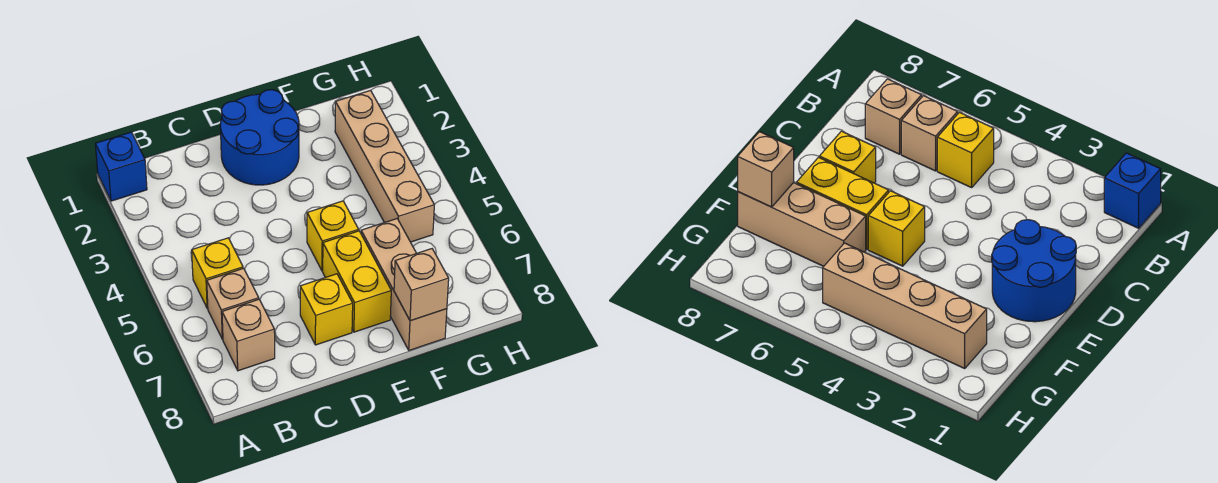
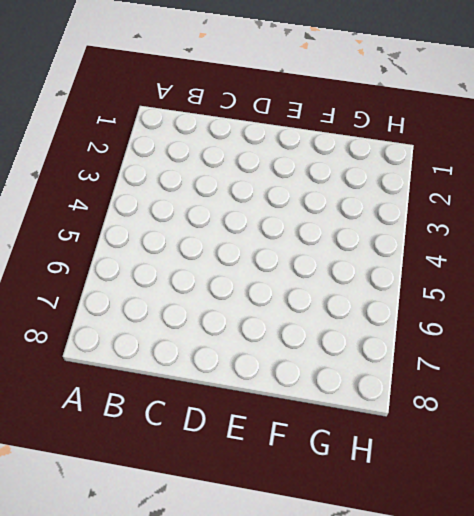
none -> blue 1x1 brick [95,132,147,201]
none -> yellow 1x1 brick [192,238,243,308]

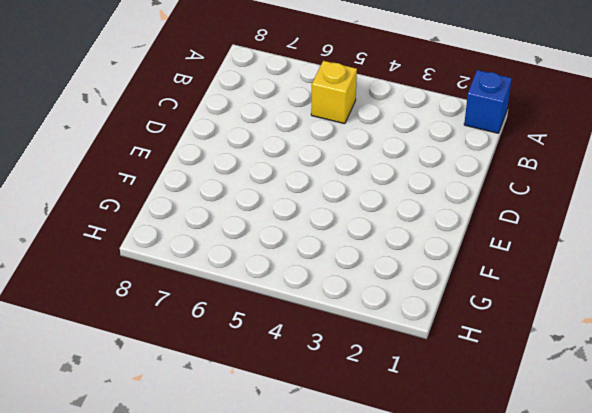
none -> tan 1x1 brick [207,268,259,339]
none -> tan 1x1 brick [222,299,275,371]

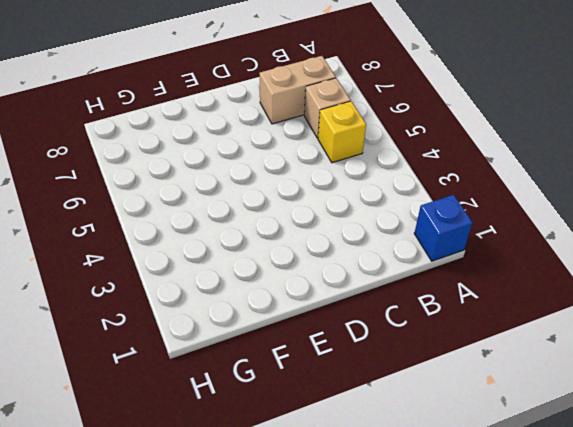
tan 1x2 brick [260,56,336,124] -> tan 1x1 brick [222,299,275,371]
none -> blue 2x2 round brick [220,90,299,185]
none -> yellow 1x1 brick [300,274,353,345]

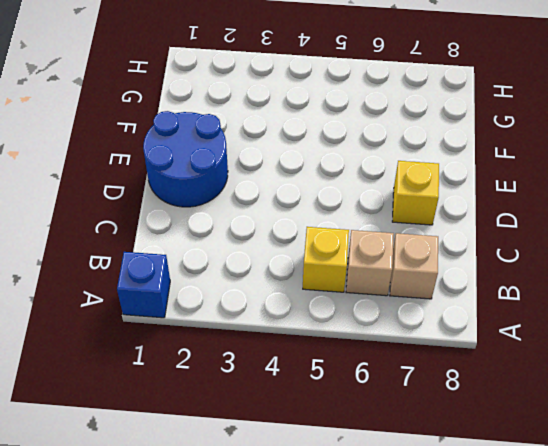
none -> yellow 1x1 brick [307,201,359,271]
none -> yellow 1x2 brick [323,231,391,332]

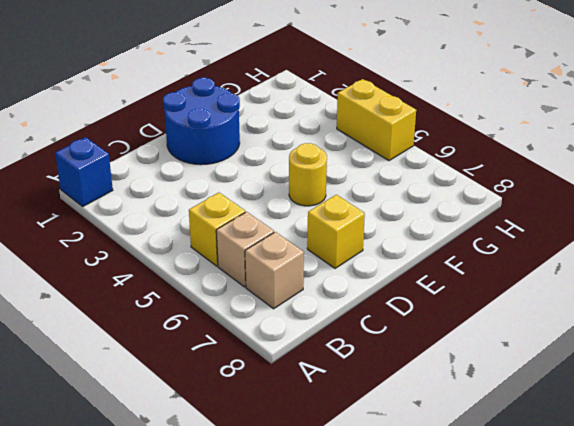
yellow 1x1 round brick [289,143,327,206] -> yellow 1x1 brick [307,201,359,271]
yellow 1x2 brick [337,79,416,161] -> yellow 1x2 brick moved to [323,231,391,332]
none -> tan 1x3 brick [361,219,447,350]
none -> tan 1x4 brick [335,90,434,242]

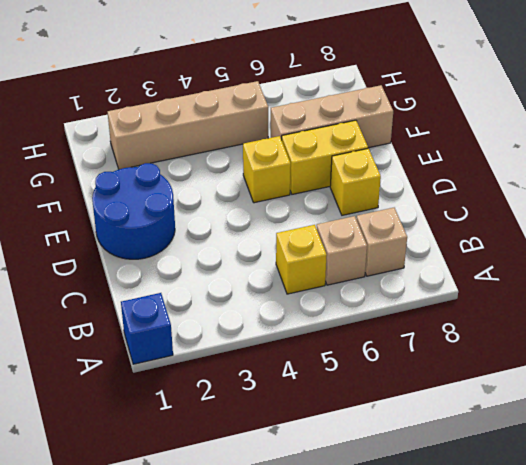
none -> tan 1x1 brick [394,249,449,321]

